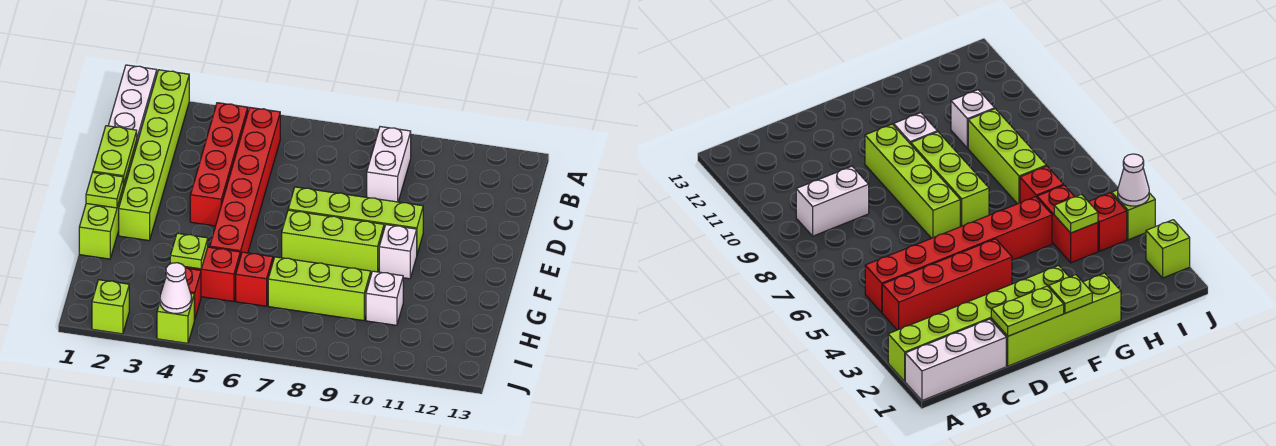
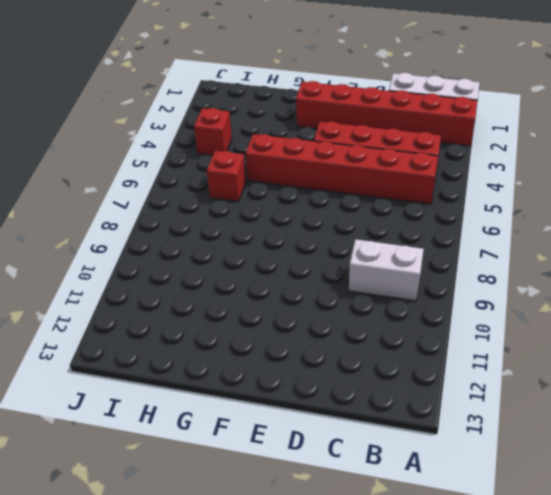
red 1x6 brick [296,81,477,146] -> lime 1x6 brick [119,70,189,240]
none -> lime 1x4 brick [79,141,137,259]
none -> lime 1x4 brick [288,187,423,254]
none -> lime 1x3 brick [282,210,384,273]

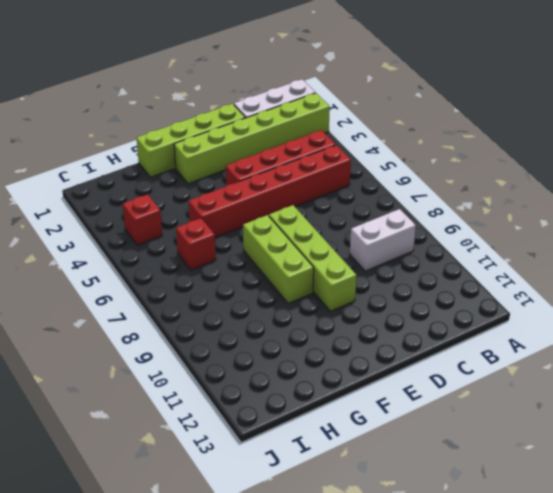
none -> white 1x1 brick [379,225,417,279]
none -> red 1x2 brick [185,247,240,302]
none -> lime 1x3 brick [268,257,371,321]

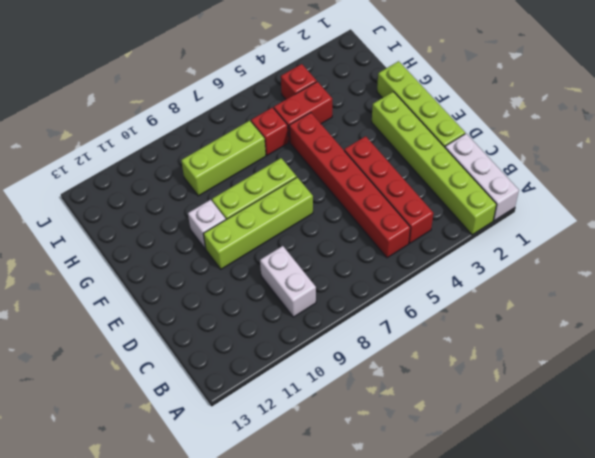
none -> white 1x1 brick [366,271,403,325]
none -> lime 1x1 brick [92,280,129,334]
none -> lime 1x1 brick [157,293,194,343]

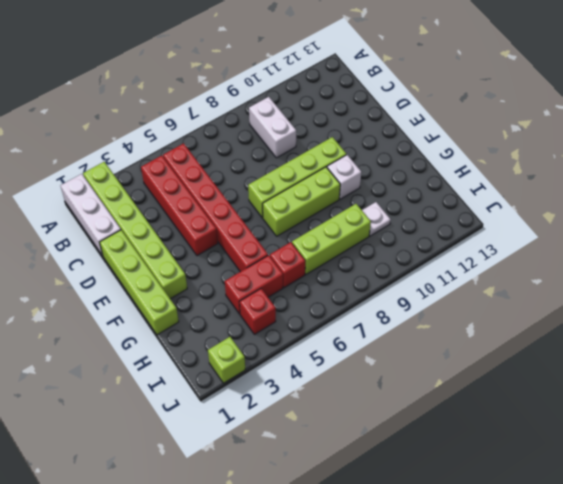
white 1x1 plate [362,202,391,236] -> white 1x1 brick [366,271,403,325]
none -> lime 1x1 brick [157,293,194,343]
none -> lime 1x2 plate [93,126,137,184]
none -> lime 1x1 plate [86,172,124,208]

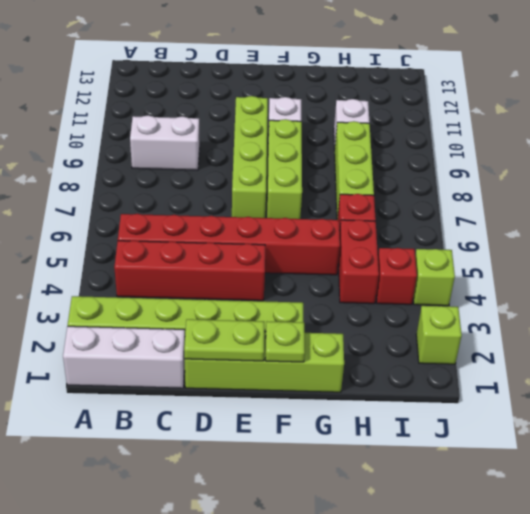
none -> lime 1x1 plate [170,233,208,269]
none -> white 1x1 cone [160,263,192,314]

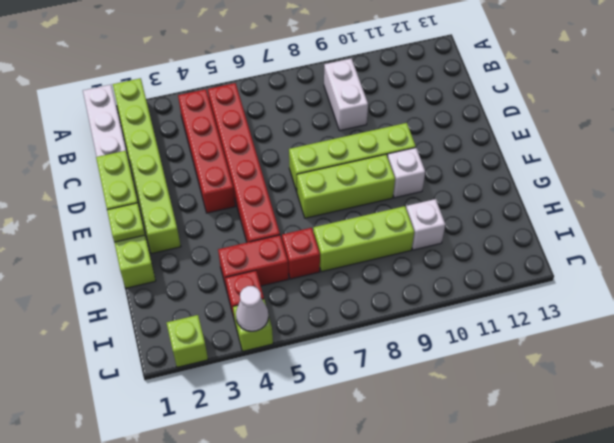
none -> lime 1x1 plate [170,233,208,269]

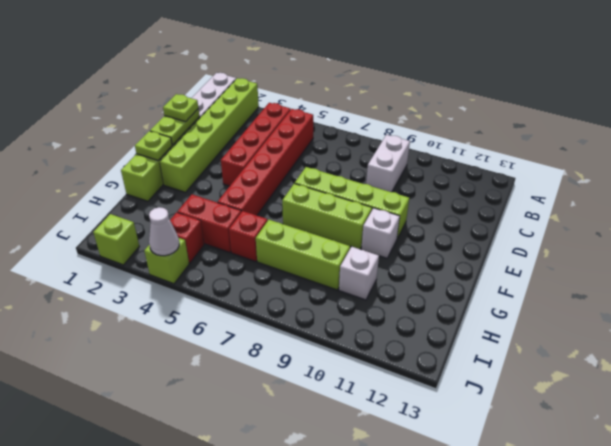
lime 1x1 plate [163,94,198,122] -> lime 1x1 plate moved to [170,233,208,269]

